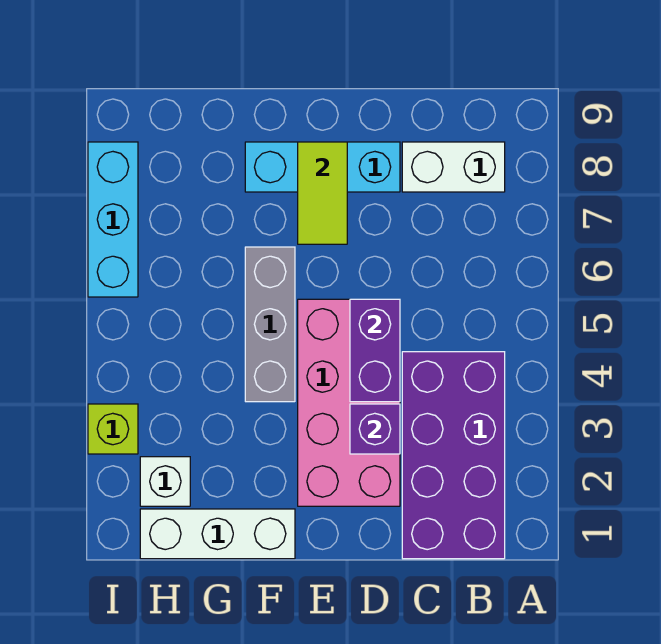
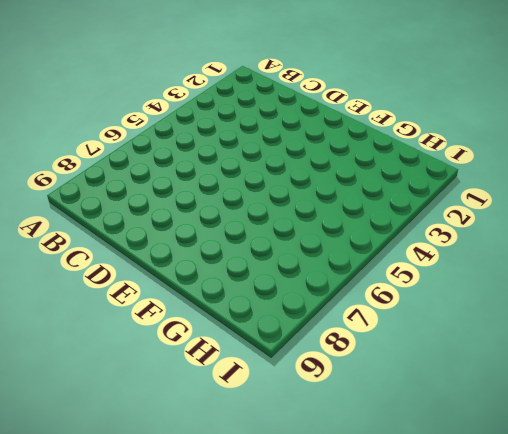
none -> purple 2x4 brick [402,352,505,559]
none -> white 1x2 brick [402,142,505,192]
none -> pink 2x4 brick [298,299,400,506]

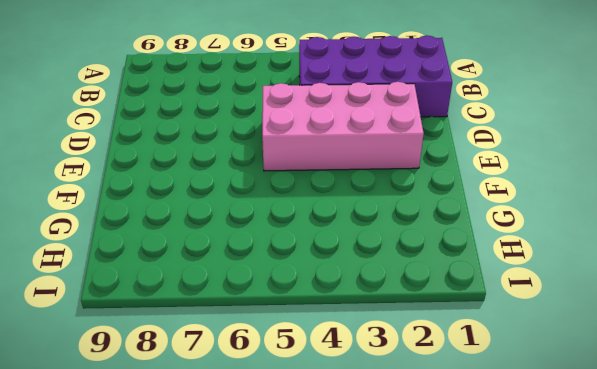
none -> white 1x2 brick [402,142,505,192]
none -> cyan 1x3 brick [245,142,400,192]
none -> white 1x3 brick [140,509,295,559]

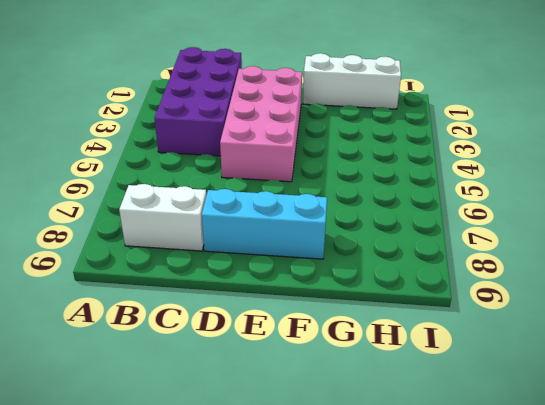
none -> grey 1x3 brick [245,247,295,402]
none -> white 1x1 brick [140,457,190,506]
none -> lime 1x1 brick [88,404,138,454]

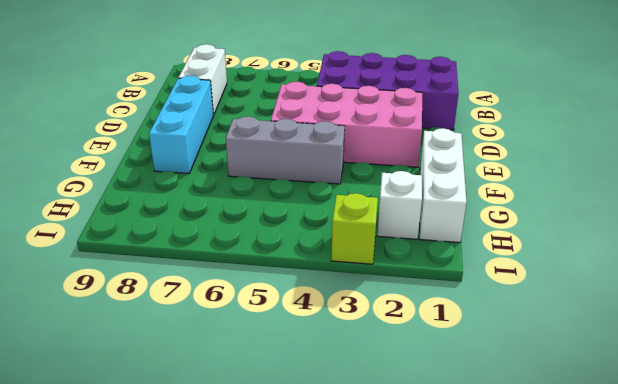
none -> cyan 1x3 brick [88,142,138,297]
none -> purple 1x1 brick [350,404,400,454]
none -> purple 1x2 brick [350,299,400,402]

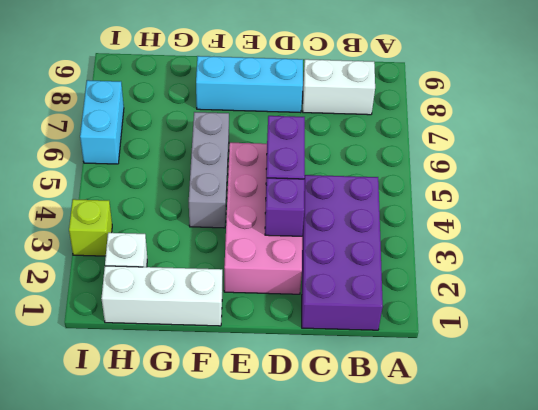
cyan 1x2 brick [80,80,124,164] -> cyan 1x3 brick [88,142,138,297]
none -> lime 1x2 tile [298,142,347,244]

